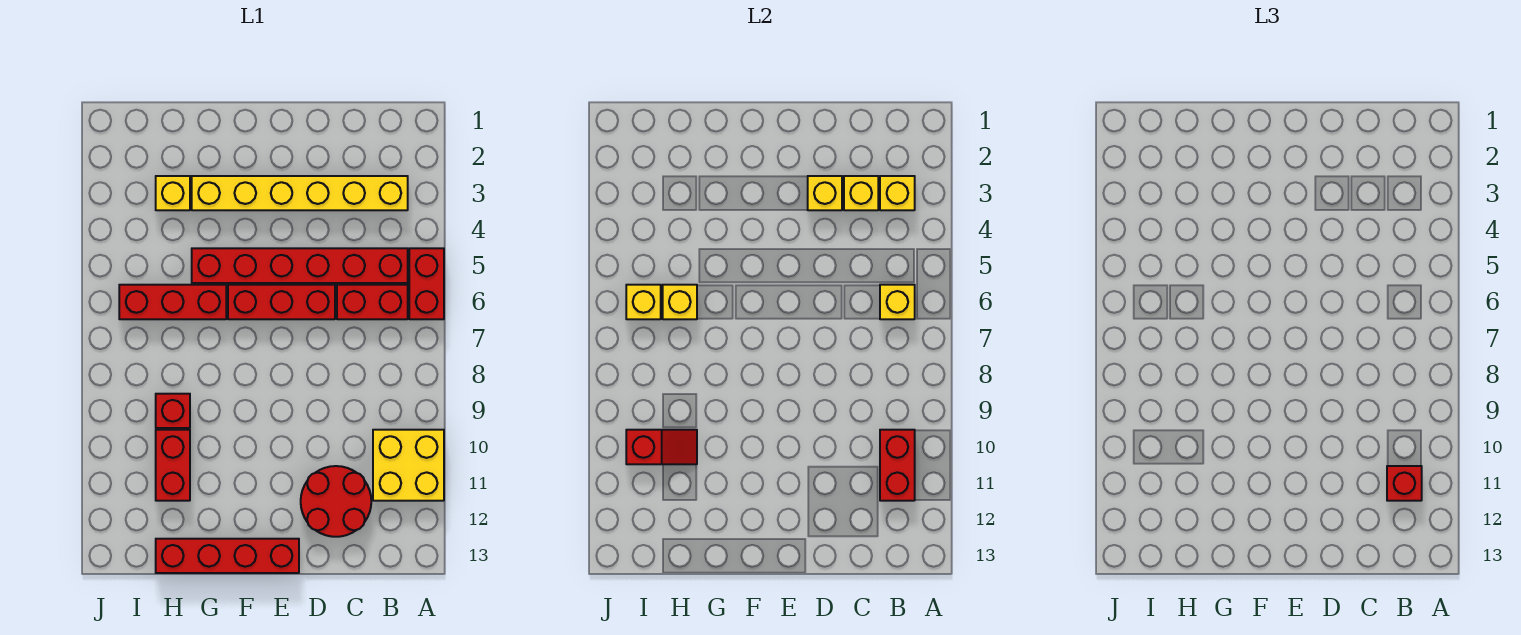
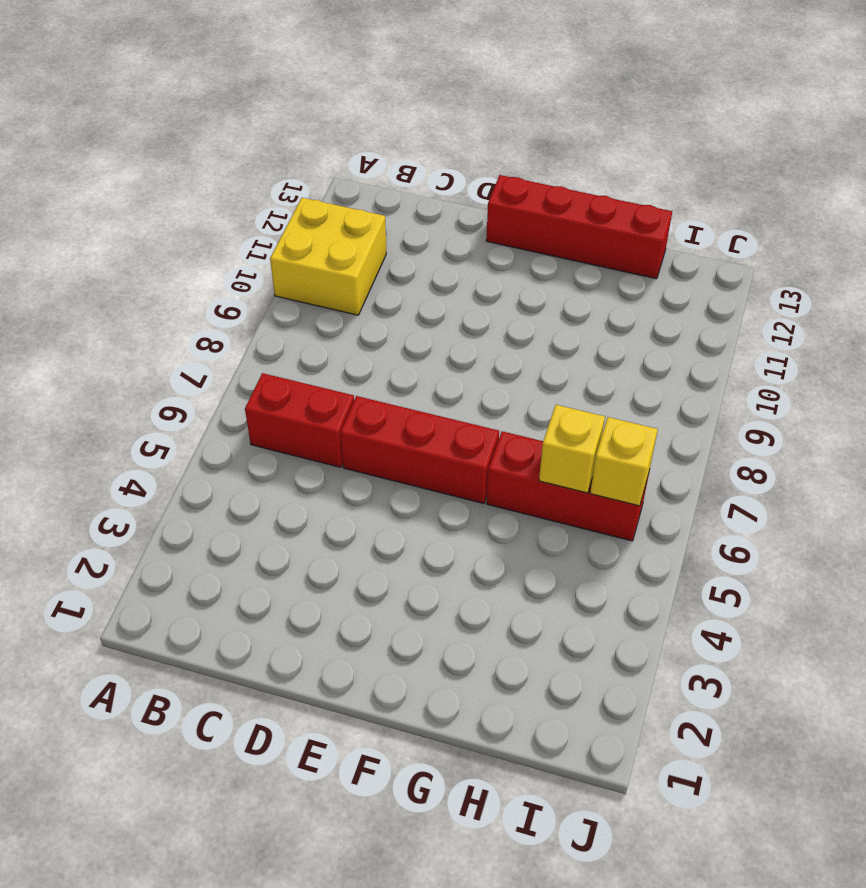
none -> red 1x2 brick [409,248,444,319]
none -> yellow 1x6 brick [192,176,408,210]
none -> red 1x6 brick [192,248,408,283]

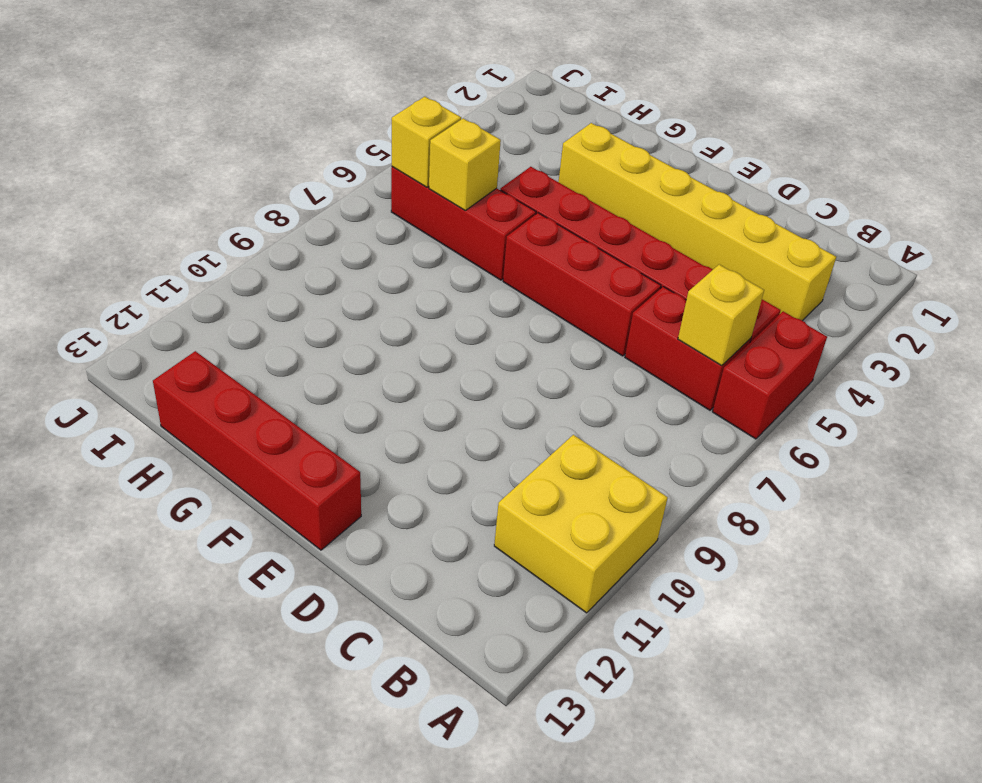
none -> red 2x2 round brick [301,466,371,537]
none -> yellow 1x1 brick [156,176,190,210]
none -> red 1x1 brick [156,394,190,428]

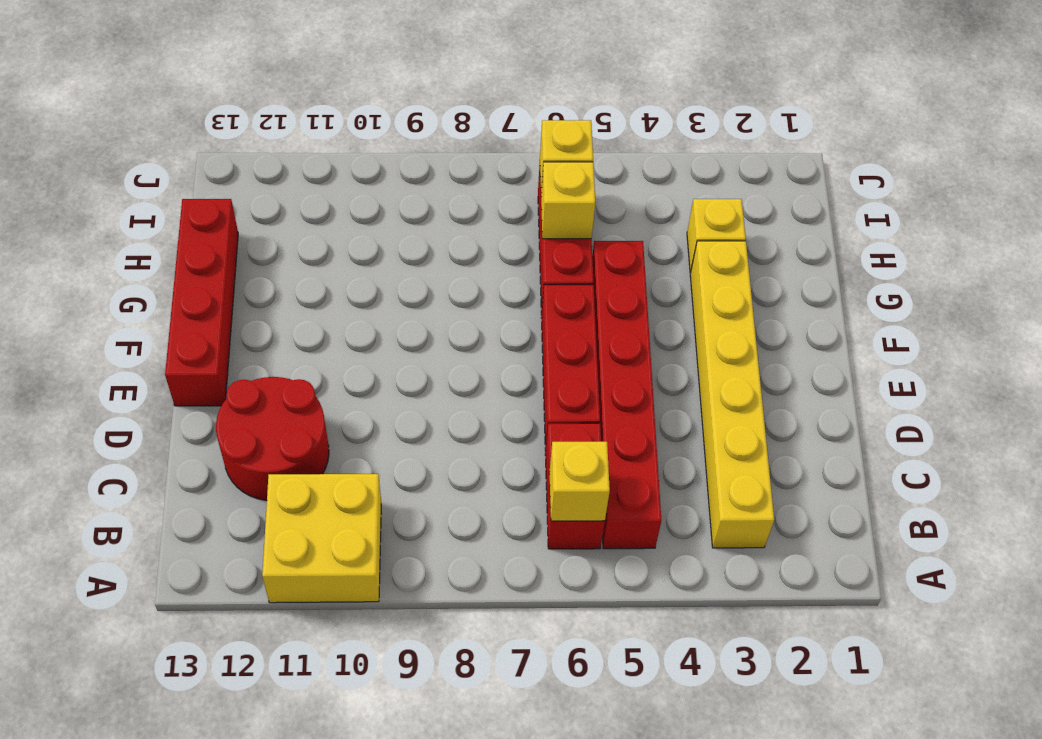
none -> red 1x2 brick [409,248,444,319]
none -> red 1x1 brick [156,394,190,428]
none -> red 1x2 brick [156,430,190,501]

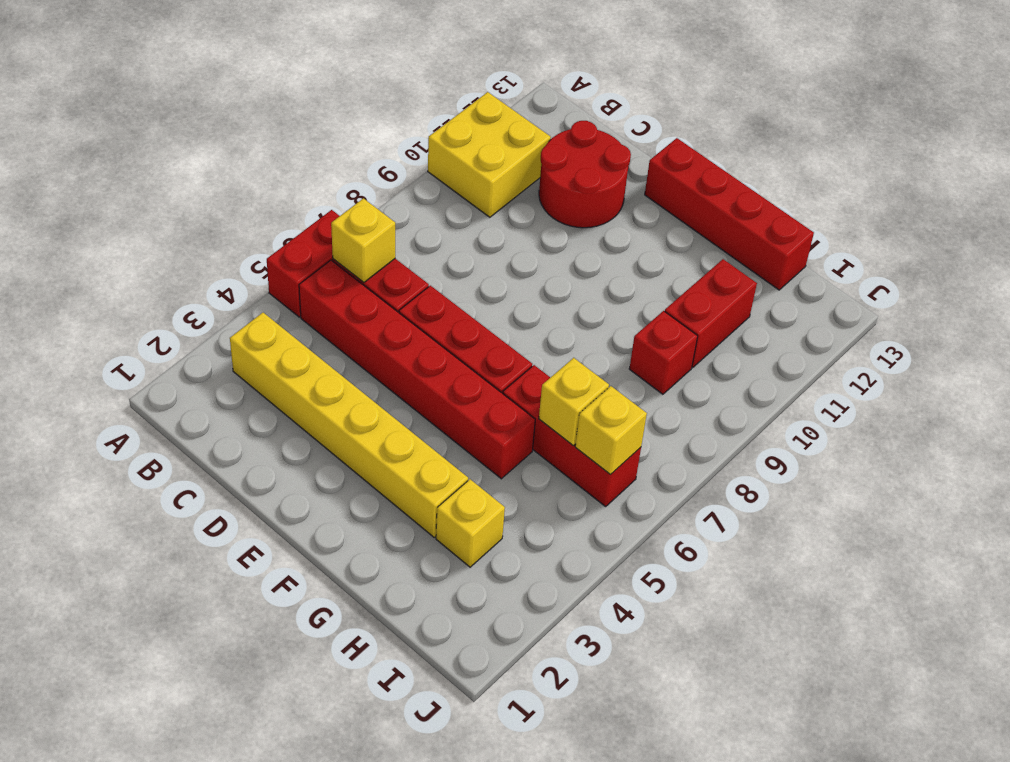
none -> yellow 1x1 brick [880,176,915,210]
none -> red 1x2 brick [880,430,915,501]
none -> yellow 1x1 brick [844,176,878,210]

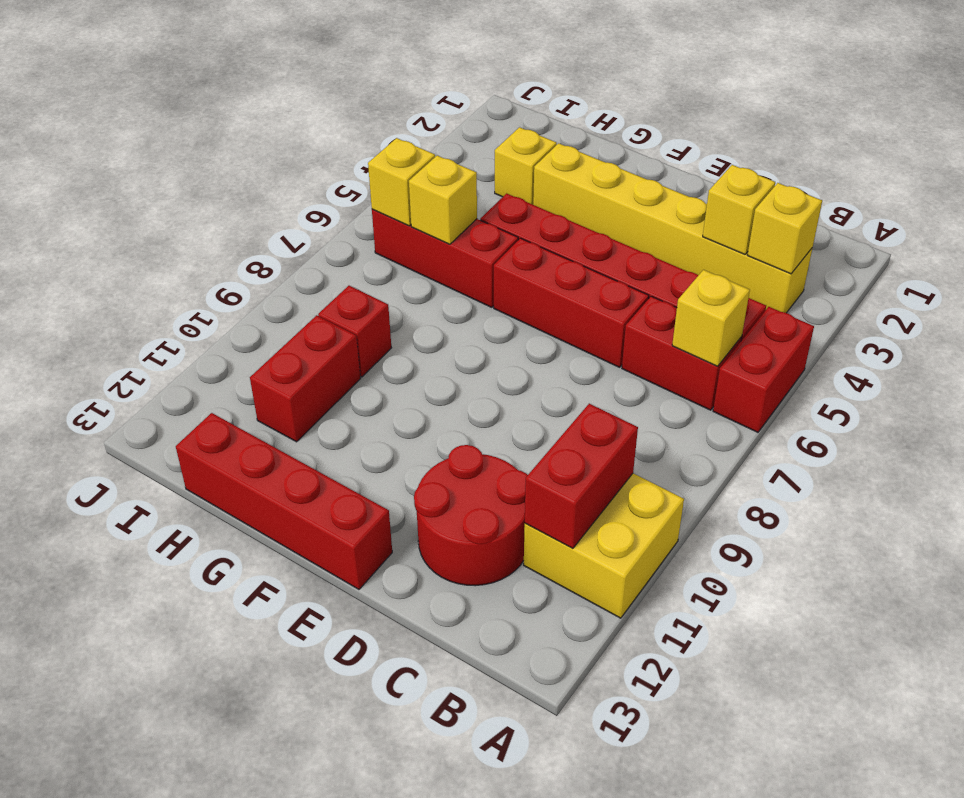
none -> yellow 1x1 brick [808,176,842,210]
none -> red 1x2 slope [626,430,697,464]
none -> red 1x1 brick [1387,466,1422,501]

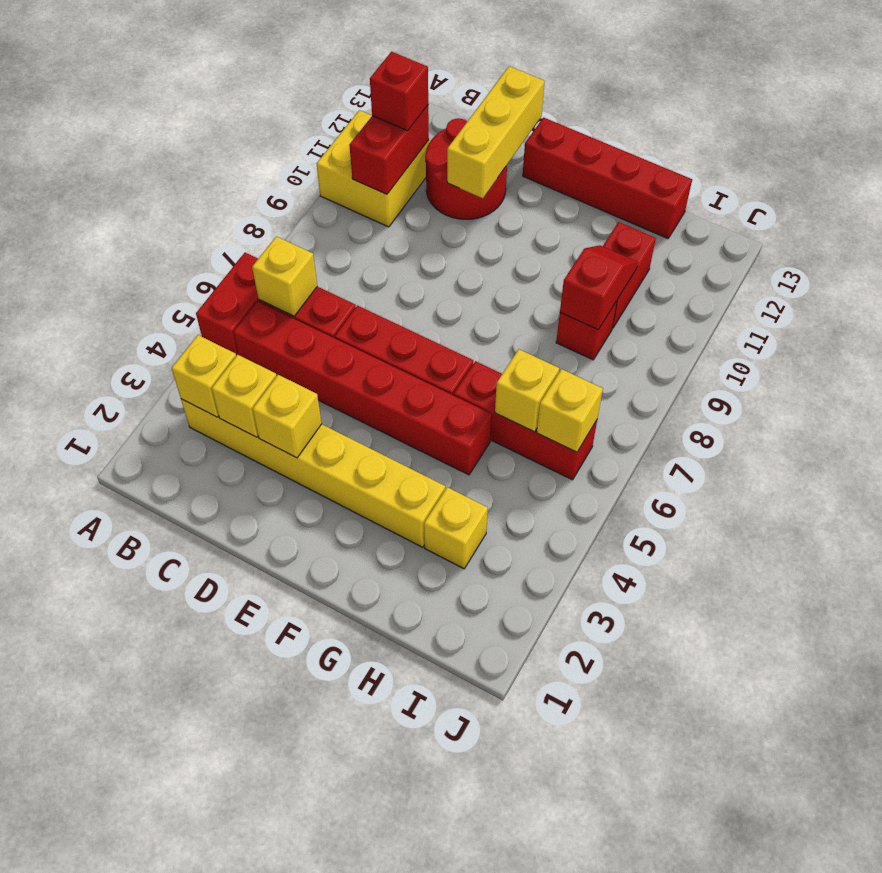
yellow 1x3 brick [447,66,545,198] -> none
red 1x2 slope [560,245,638,330] -> red 1x2 slope turned to [626,430,697,464]

